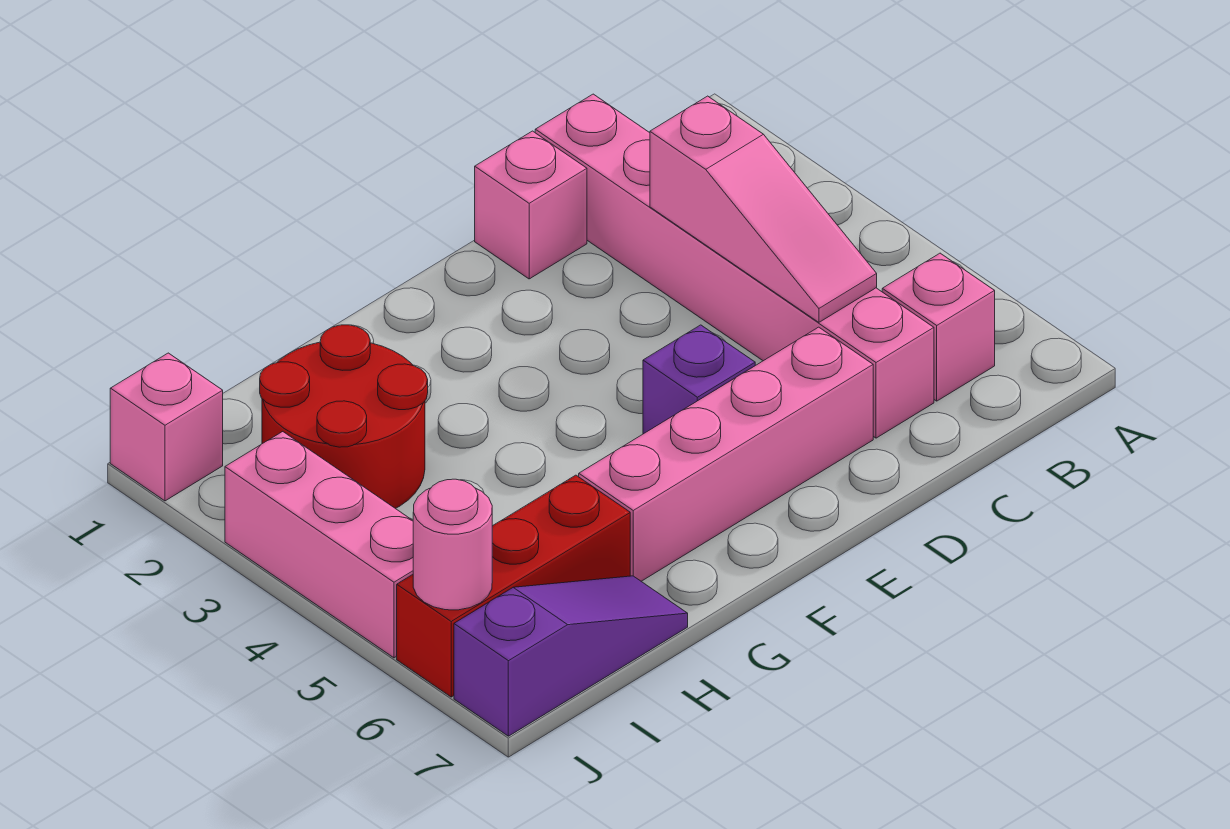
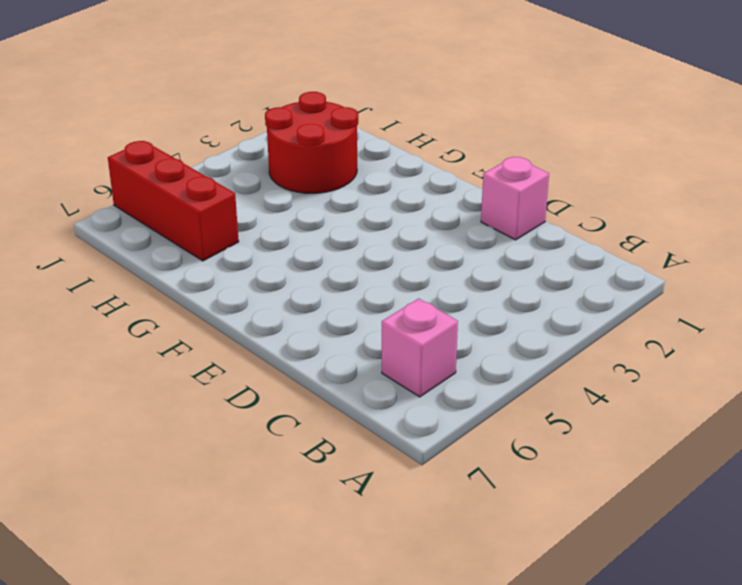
none -> pink 1x6 brick [535,94,934,438]
none -> pink 1x4 brick [579,327,873,581]
none -> purple 1x1 brick [643,325,755,434]

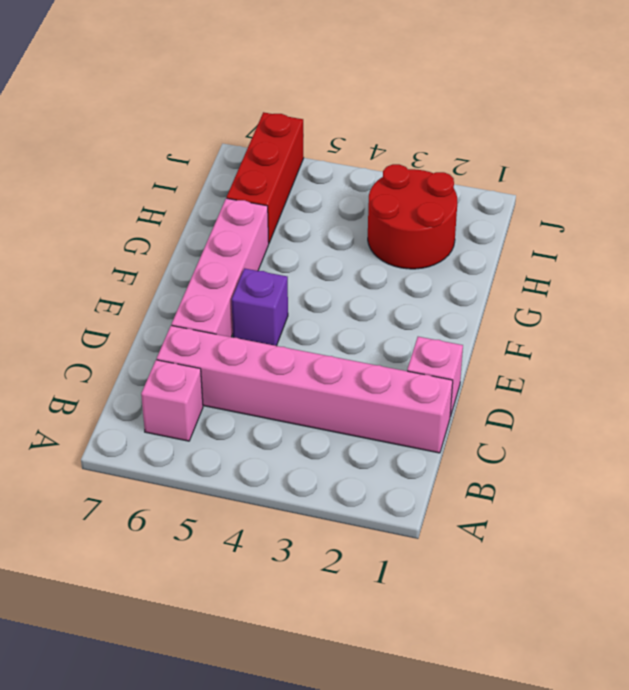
none -> purple 1x3 slope [454,576,688,736]
none -> pink 1x1 brick [110,353,223,501]
none -> pink 1x3 brick [225,432,413,658]

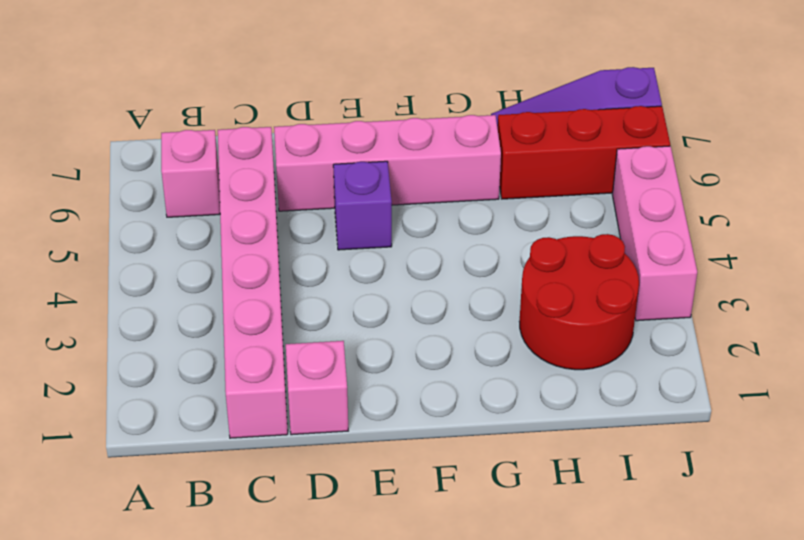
none -> pink 1x1 brick [110,353,223,501]
none -> pink 1x3 slope [650,96,877,322]
none -> pink 1x1 round brick [413,479,492,610]

